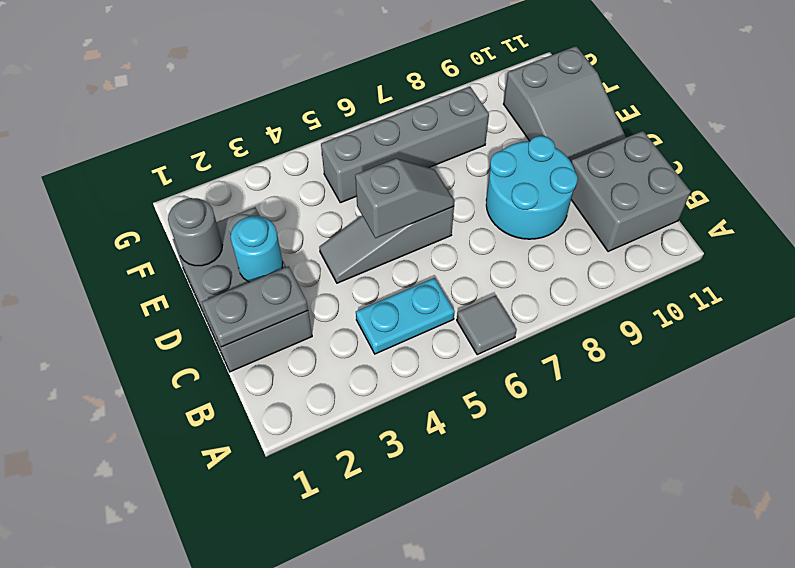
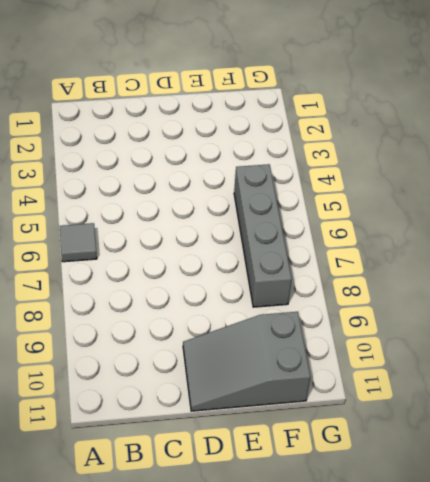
none -> cyan 1x2 plate [356,278,455,354]
none -> grey 2x2 brick [571,131,691,252]
none -> grey 2x3 brick [173,207,312,372]

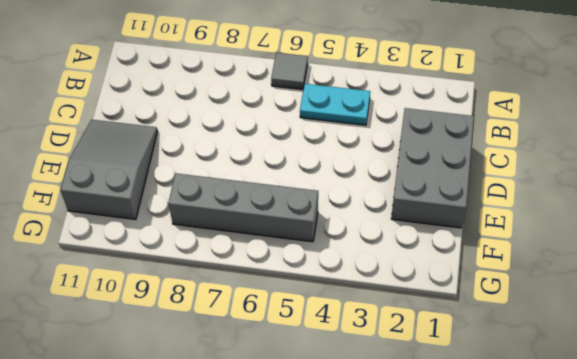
none -> grey 2x2 brick [571,131,691,252]
none -> cyan 2x2 round brick [486,136,578,239]
none -> grey 1x3 slope [319,207,454,283]

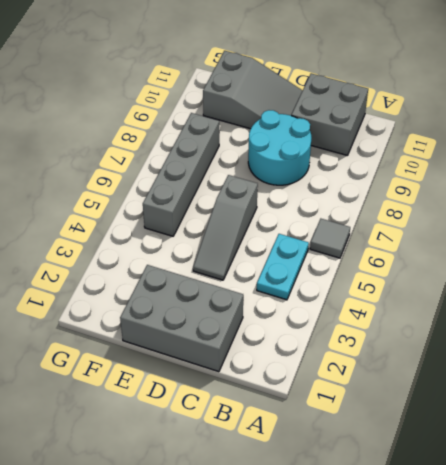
none -> grey 1x2 plate [202,266,308,347]
none -> cyan 1x1 round brick [231,216,283,282]
none -> grey 1x2 slope [355,159,455,238]

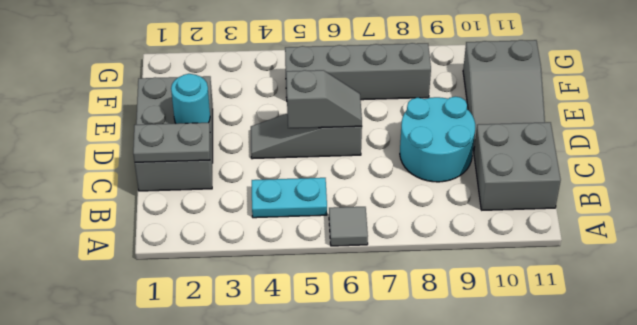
none -> grey 1x1 round brick [168,198,222,266]

